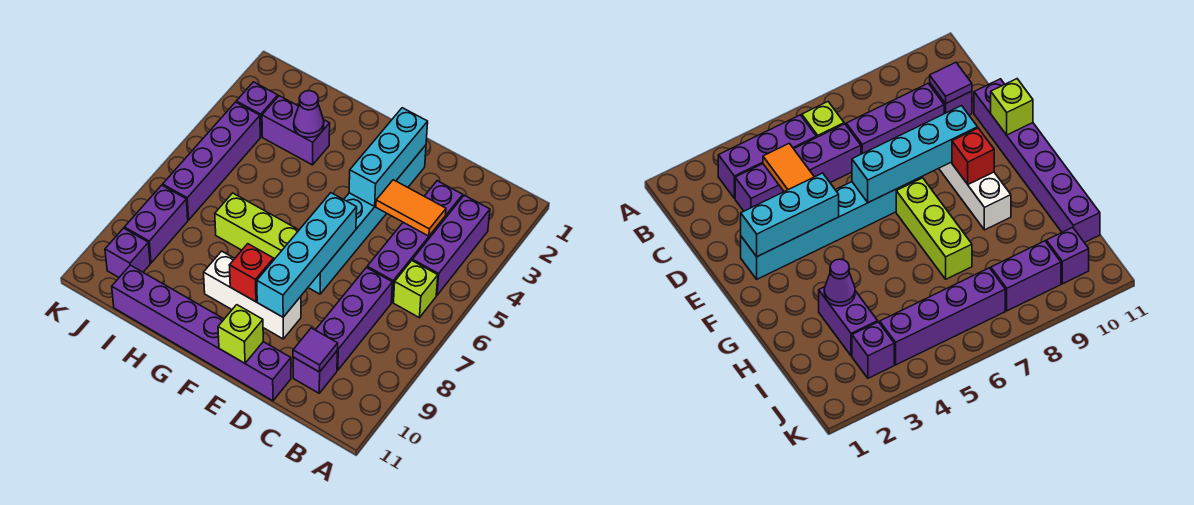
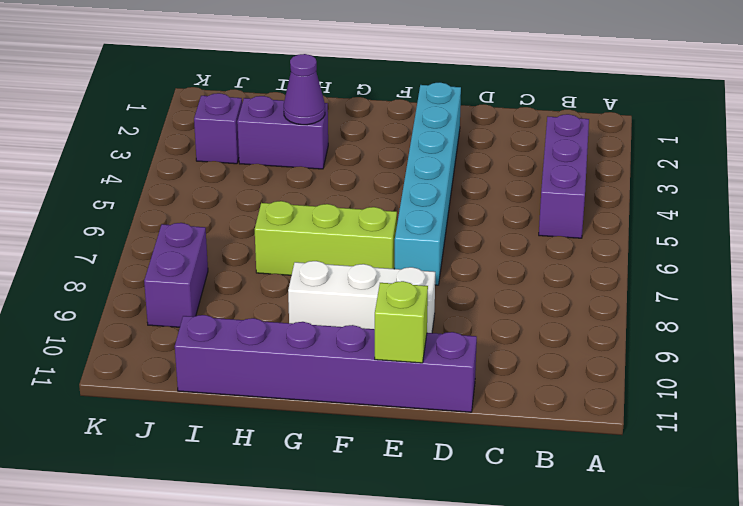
none -> lime 1x1 brick [394,261,438,318]
none -> purple 1x4 brick [367,181,463,302]
none -> purple 1x3 brick [316,268,392,370]

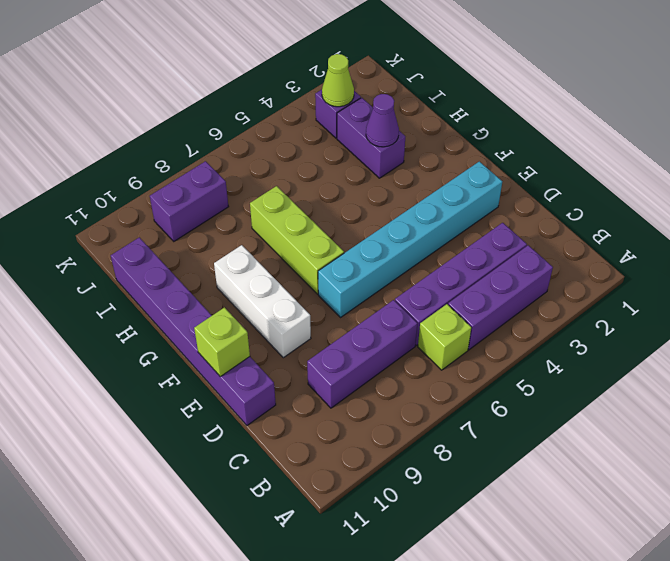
lime 1x1 cone [322,54,354,107] -> none
none -> purple 1x1 brick [293,351,337,393]
none -> purple 1x4 brick [163,102,260,220]
none -> purple 1x1 brick [105,228,150,277]

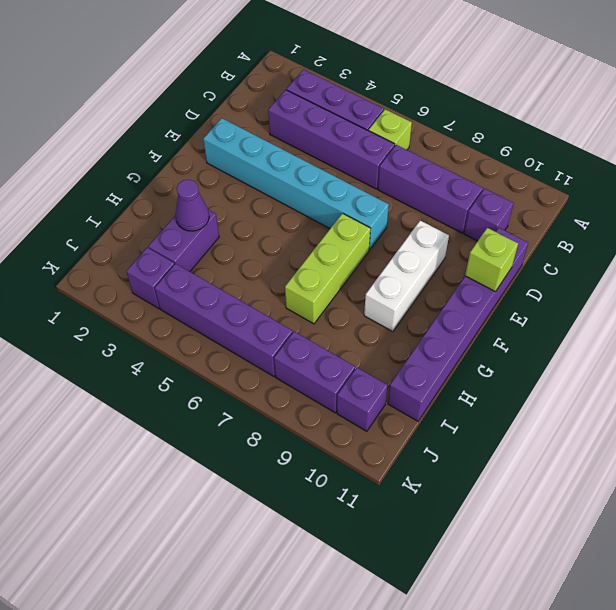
none -> orange 1x2 tile [376,180,446,236]
none -> purple 1x1 tile [293,328,338,372]
none -> cyan 1x3 brick [349,108,428,206]

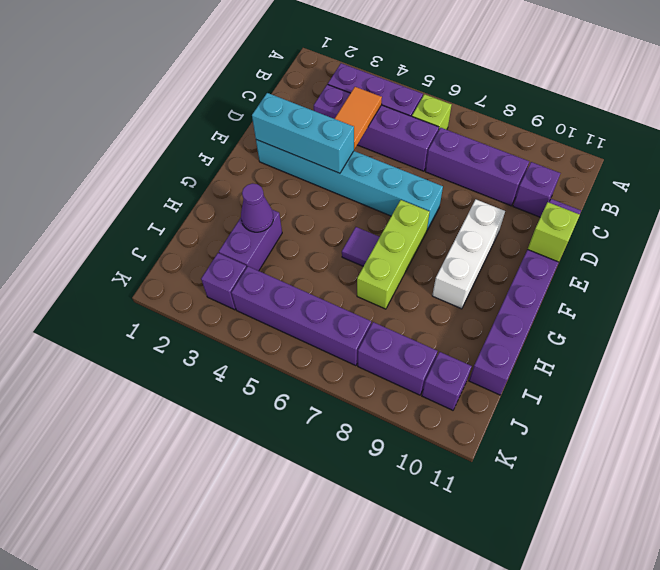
purple 1x1 tile [342,227,380,266] -> purple 1x1 tile moved to [293,328,338,372]
none -> cyan 1x4 brick [257,193,357,317]
none -> red 1x1 brick [229,244,274,302]

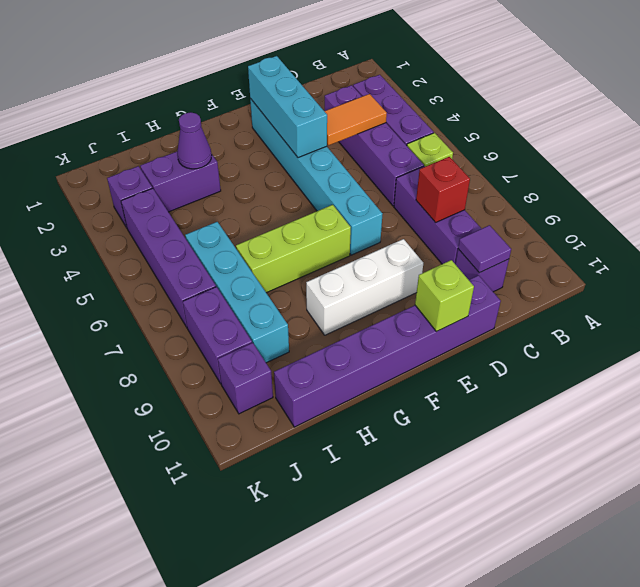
red 1x1 brick [416,157,470,223] -> red 1x1 brick moved to [229,244,274,302]
cyan 1x4 brick [185,222,289,363] -> cyan 1x4 brick moved to [257,193,357,317]

